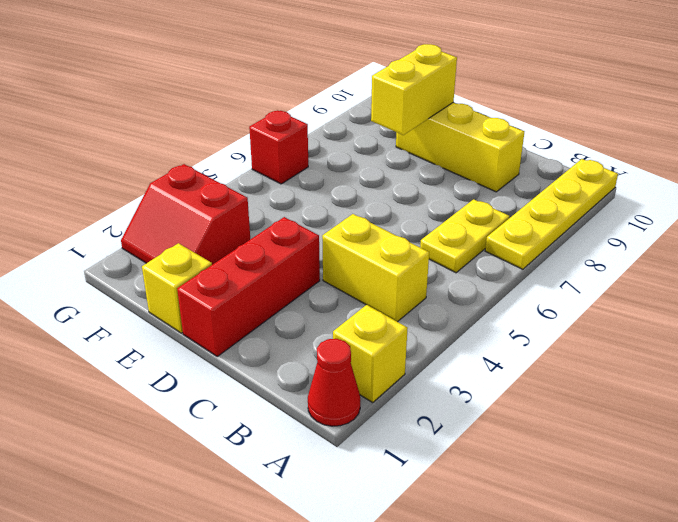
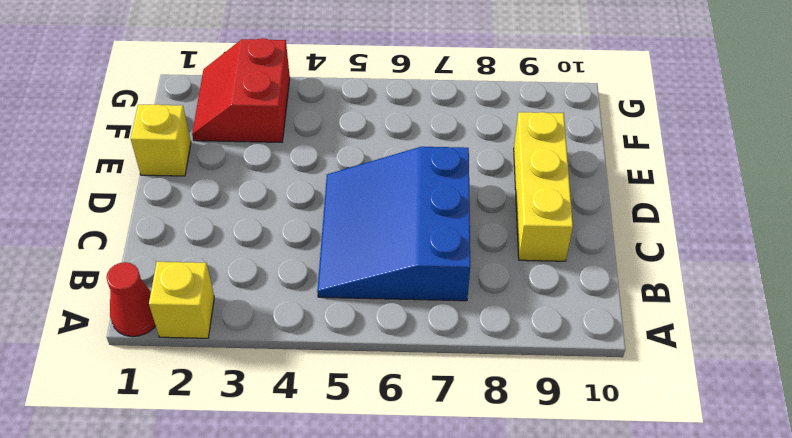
blue 3x3 slope [317,147,470,301] -> yellow 1x2 plate [420,199,510,273]
none -> yellow 1x4 plate [485,159,618,269]
none -> yellow 1x2 brick [322,214,429,322]

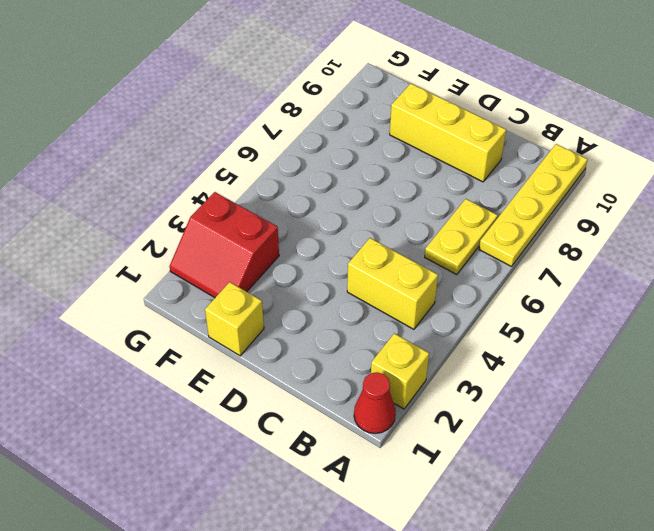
none -> red 1x3 brick [177,217,320,356]
none -> red 1x1 brick [249,110,308,184]

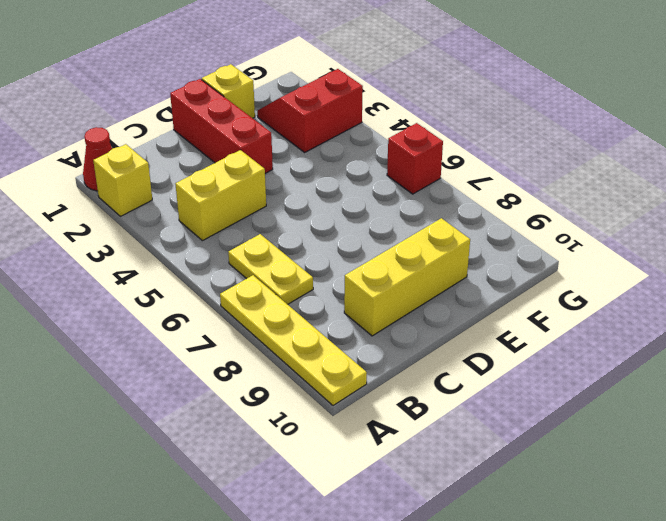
none -> yellow 1x2 brick [371,44,457,135]

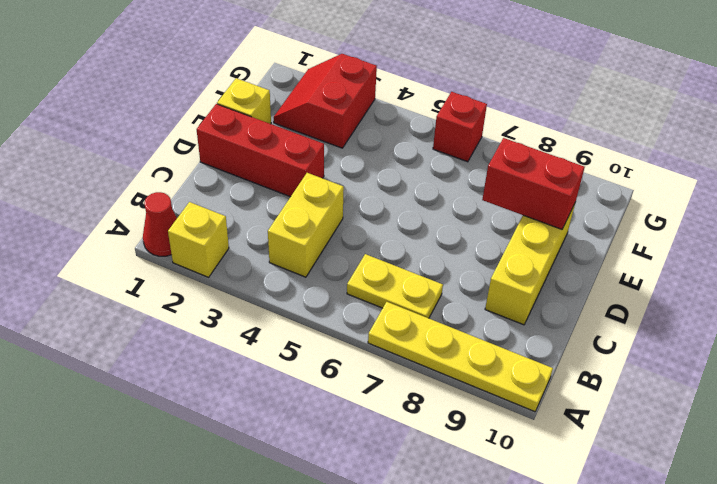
red 1x2 brick [482,138,585,229] -> yellow 1x2 brick [371,44,457,135]

